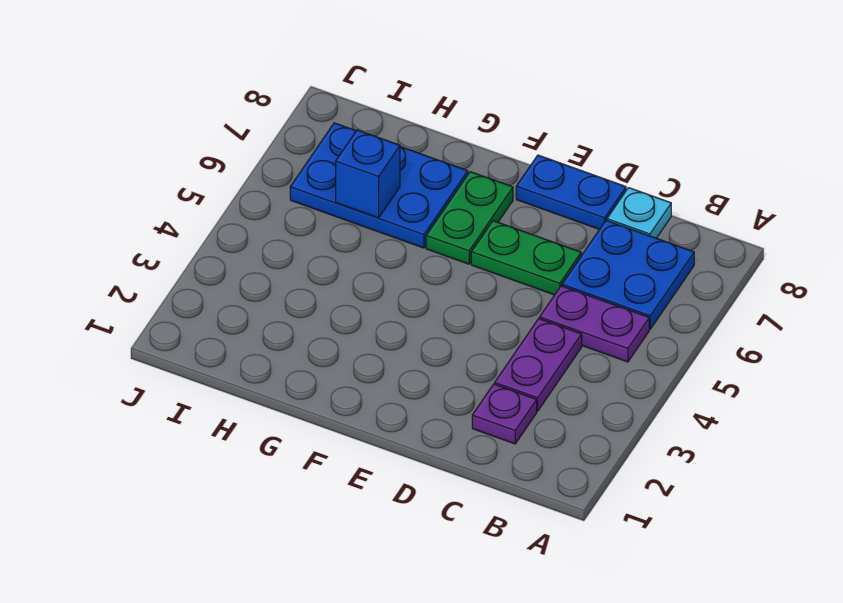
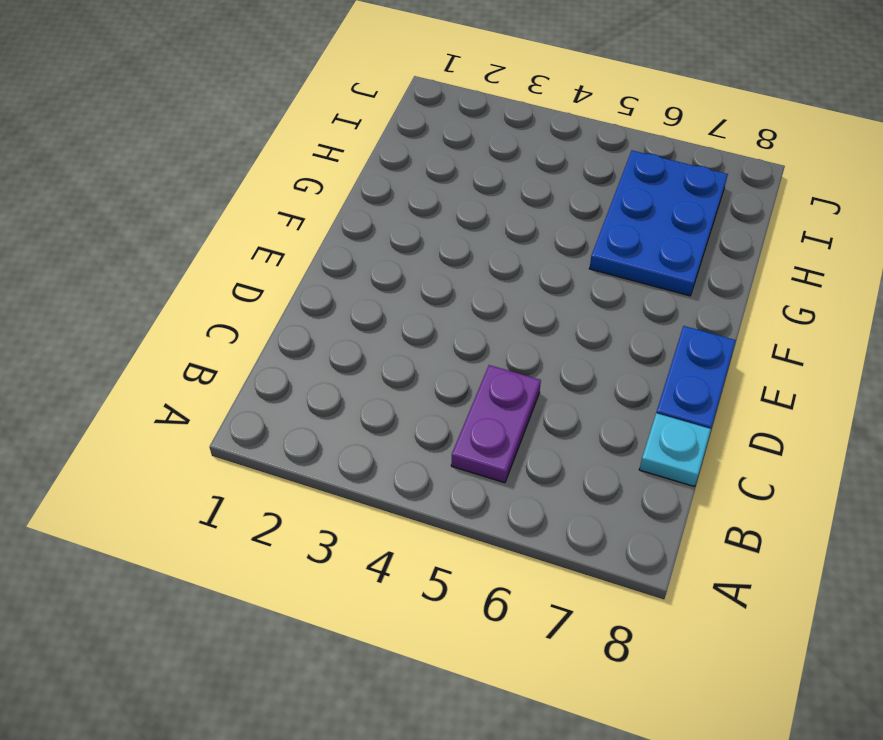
none -> blue 2x2 plate [562,220,694,329]
none -> purple 1x1 plate [472,384,537,444]

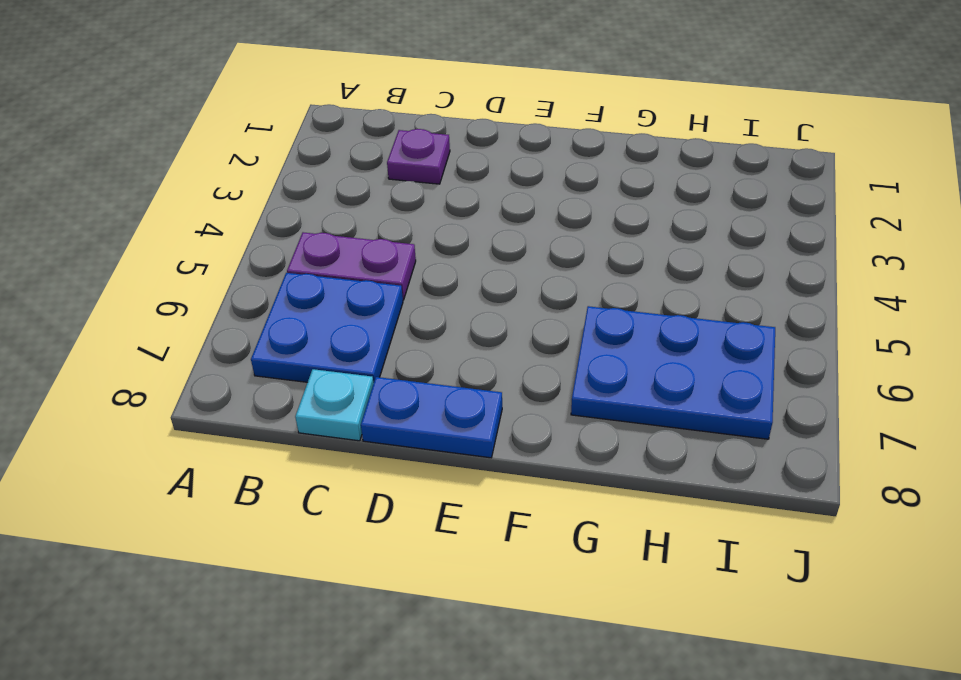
none -> purple 1x2 plate [495,319,582,411]
none -> green 1x2 plate [471,221,581,295]

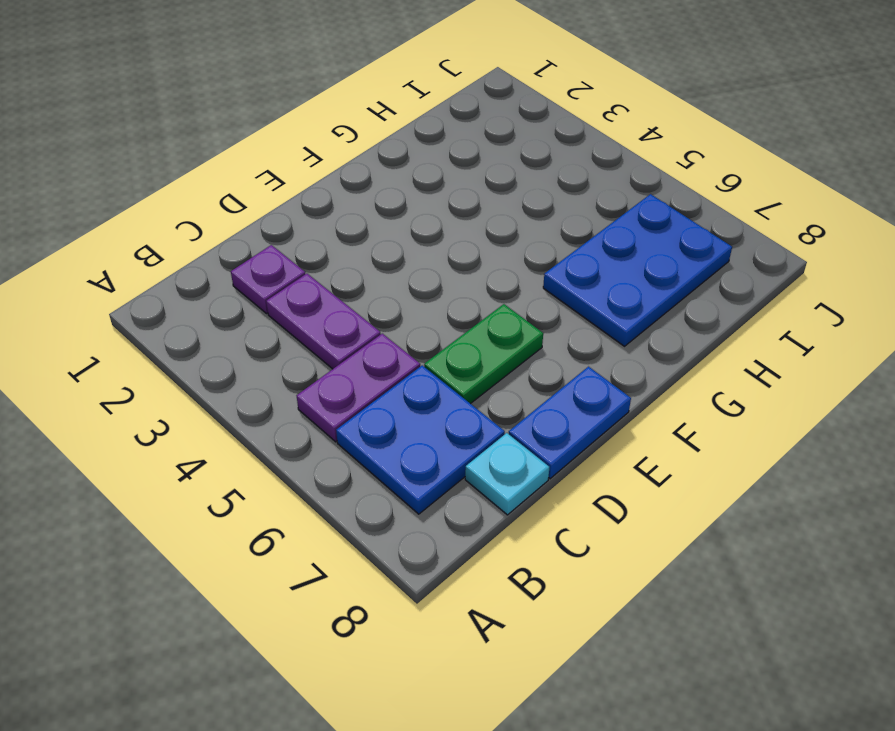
none -> green 1x2 plate [426,172,513,264]
none -> blue 1x1 brick [336,130,400,218]

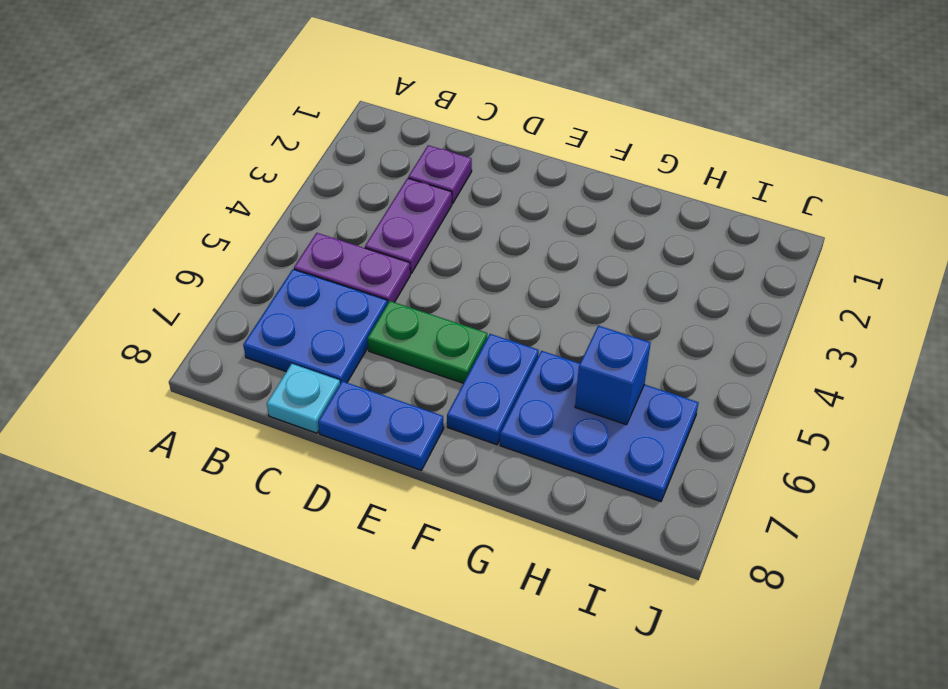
blue 1x2 plate [447,334,539,445] -> green 1x2 plate [426,172,513,264]

